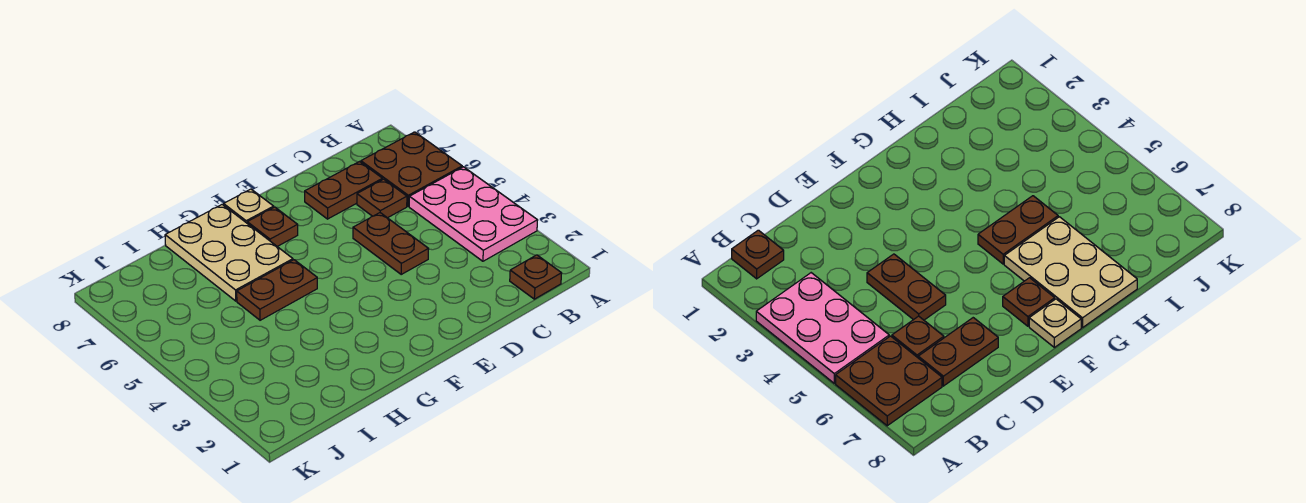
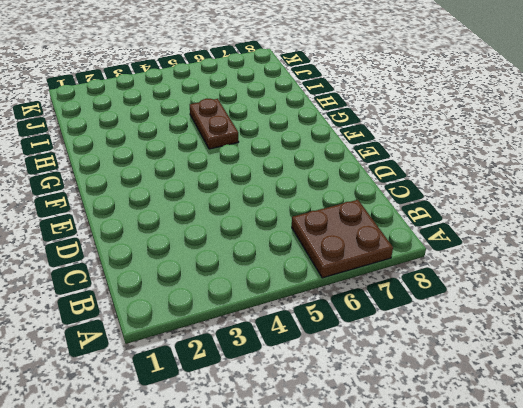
none -> pink 2x3 plate [409,167,538,261]
none -> brown 1x1 plate [510,255,562,299]

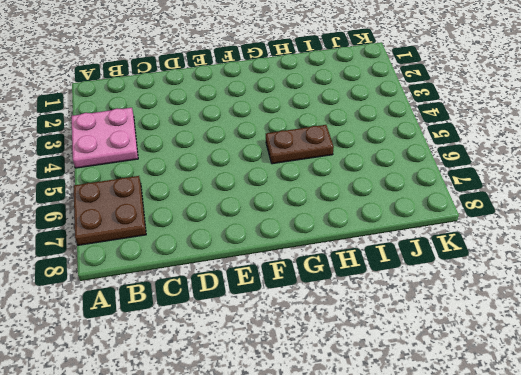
pink 2x2 plate [71,108,138,168] -> pink 2x3 plate [409,167,538,261]
none -> brown 1x1 plate [510,255,562,299]
none -> brown 1x1 plate [357,179,407,218]

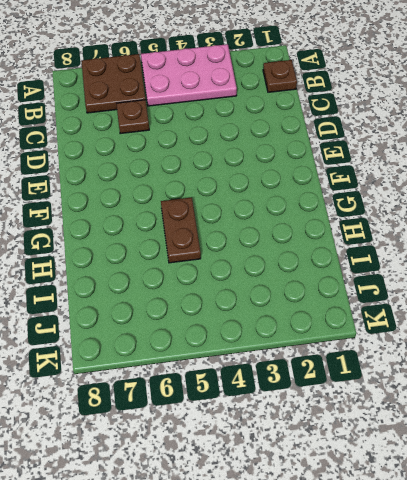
none -> brown 1x2 plate [305,162,383,219]
none -> brown 1x2 plate [353,213,428,274]

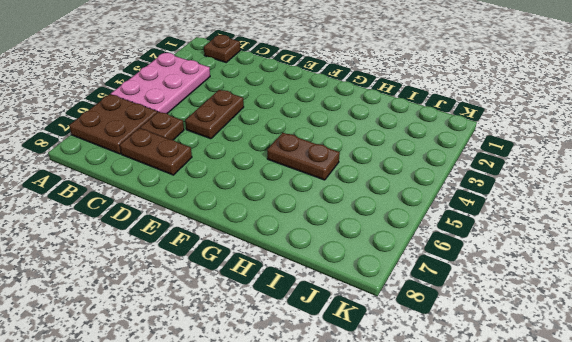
none -> brown 1x1 plate [247,207,298,247]
none -> tan 1x1 plate [224,189,274,223]

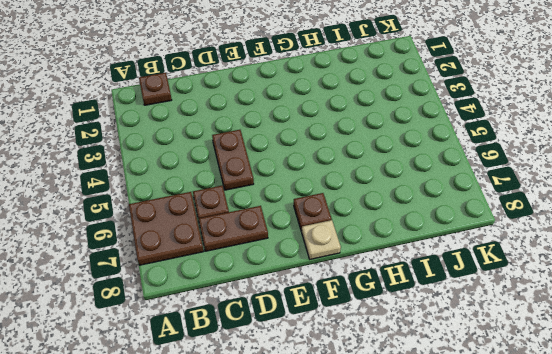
none -> pink 2x3 plate [409,167,538,261]
none -> brown 1x2 plate [237,260,317,320]

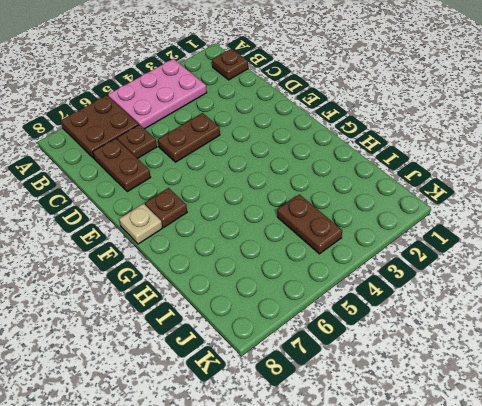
brown 1x2 plate [277,194,342,254] -> brown 1x2 plate moved to [237,260,317,320]
none -> tan 2x3 plate [165,205,293,301]

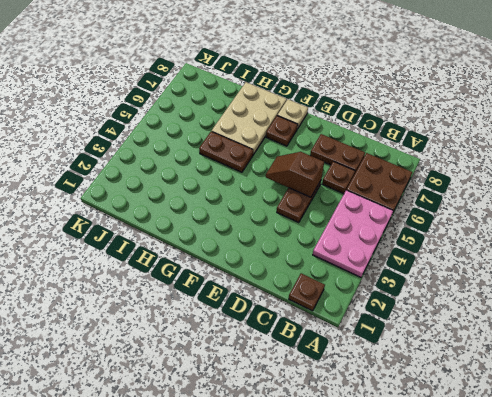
brown 1x2 slope [266,152,324,197] -> none

